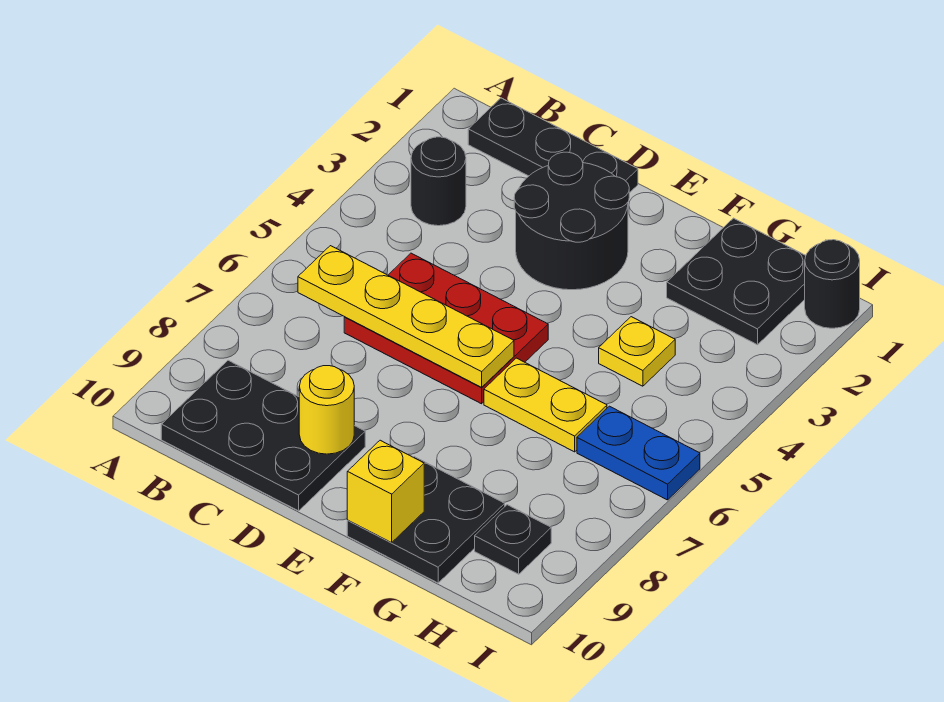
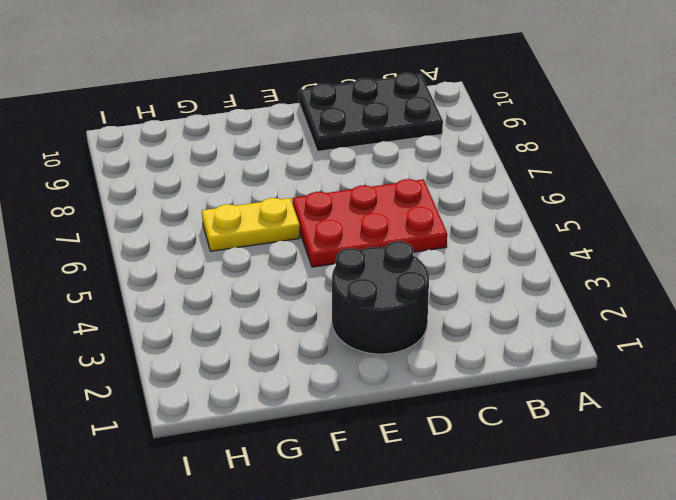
none -> black 1x3 plate [468,98,638,193]
none -> black 1x1 round brick [411,137,466,226]
none -> black 2x2 plate [347,457,505,583]

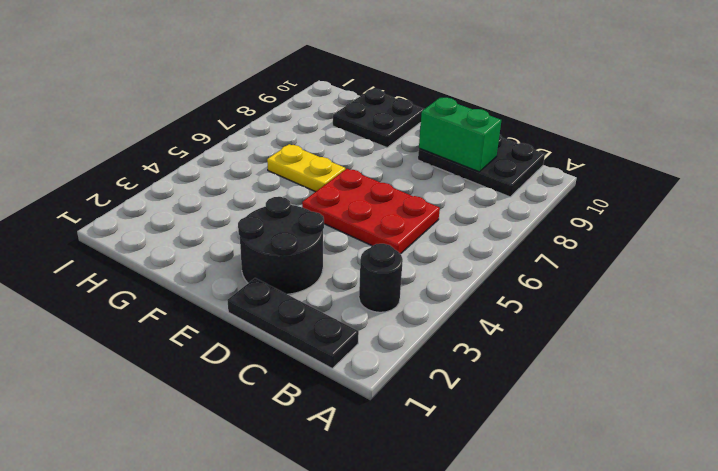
green 1x2 brick [419,98,501,172] -> yellow 1x1 round brick [299,366,354,454]
none -> black 2x2 plate [667,218,806,345]
none -> yellow 1x1 plate [599,317,675,386]
none -> blue 1x2 plate [577,406,700,500]

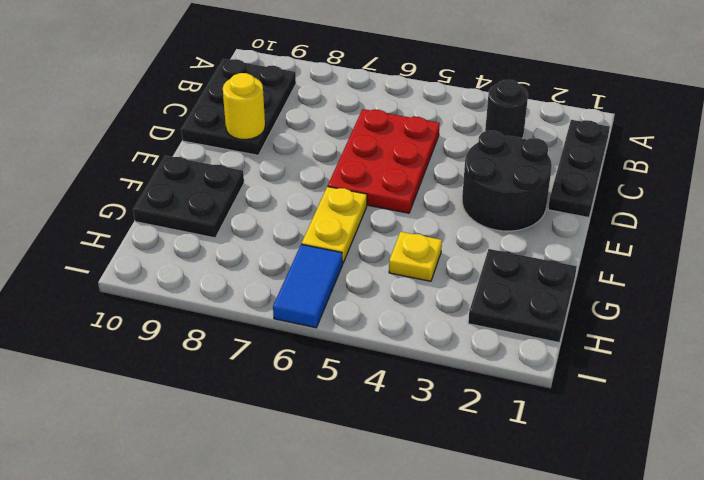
blue 1x2 tile [273,244,343,328] -> blue 1x2 plate [577,406,700,500]
none -> black 1x1 plate [475,505,551,574]
none -> black 1x1 round brick [805,240,860,328]
none -> yellow 1x4 plate [298,246,514,387]

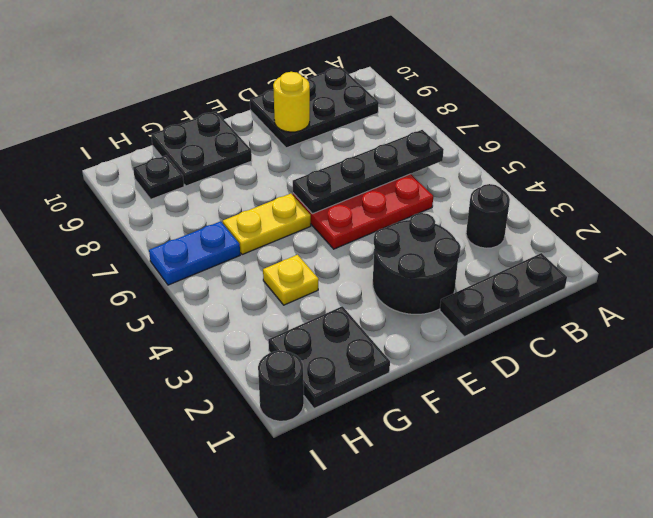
black 1x4 plate [293,130,444,214] -> yellow 1x4 plate [298,246,514,387]
none -> yellow 1x1 brick [347,440,424,543]

